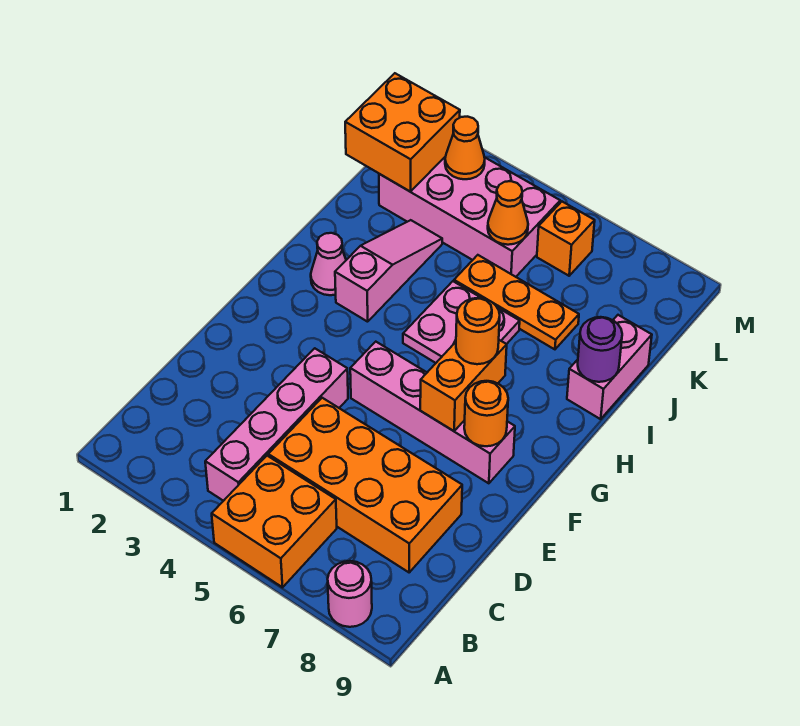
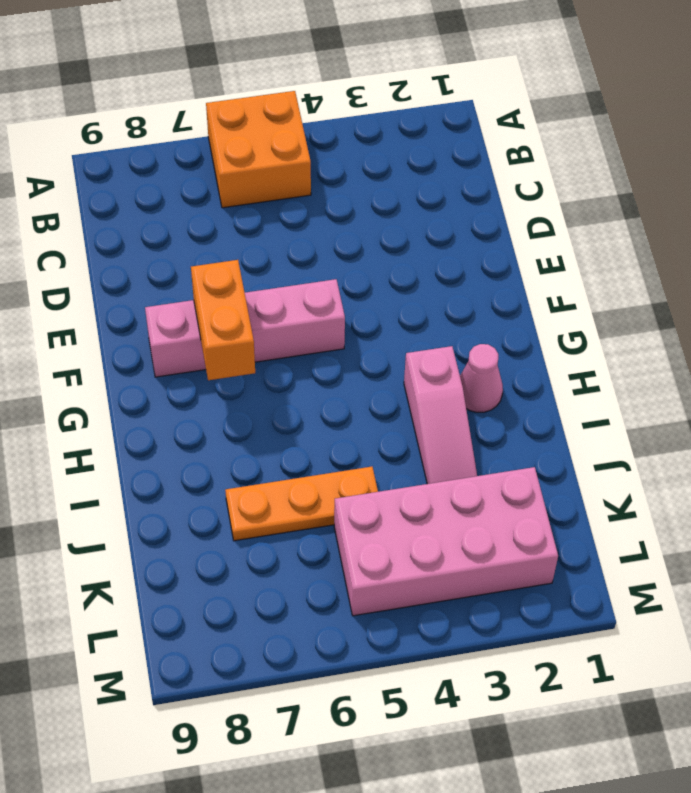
none -> pink 1x1 round brick [328,561,372,627]
none -> pink 1x4 brick [205,348,348,501]
none -> orange 2x4 brick [268,398,462,572]

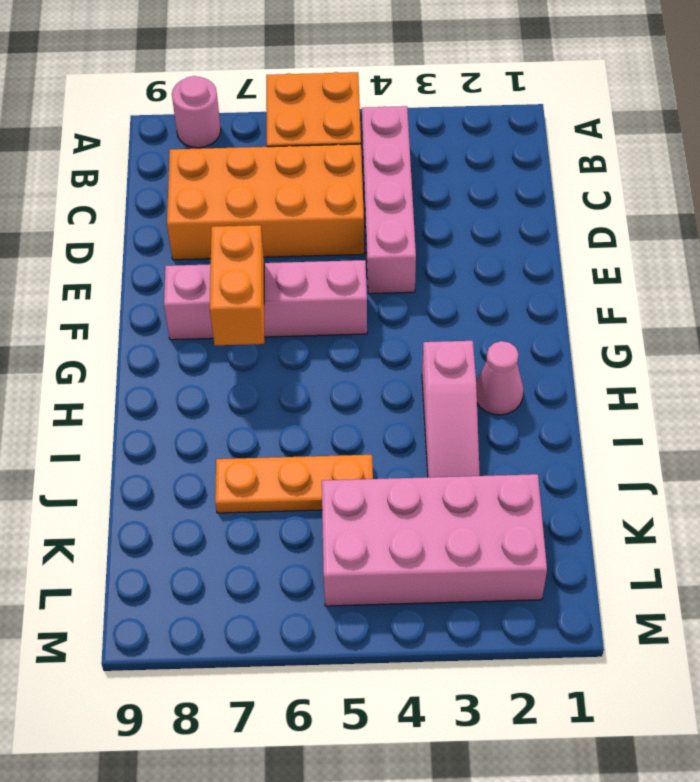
none -> pink 2x2 plate [403,281,520,363]
none -> pink 1x2 brick [567,315,652,419]
none -> orange 1x1 brick [537,202,595,276]

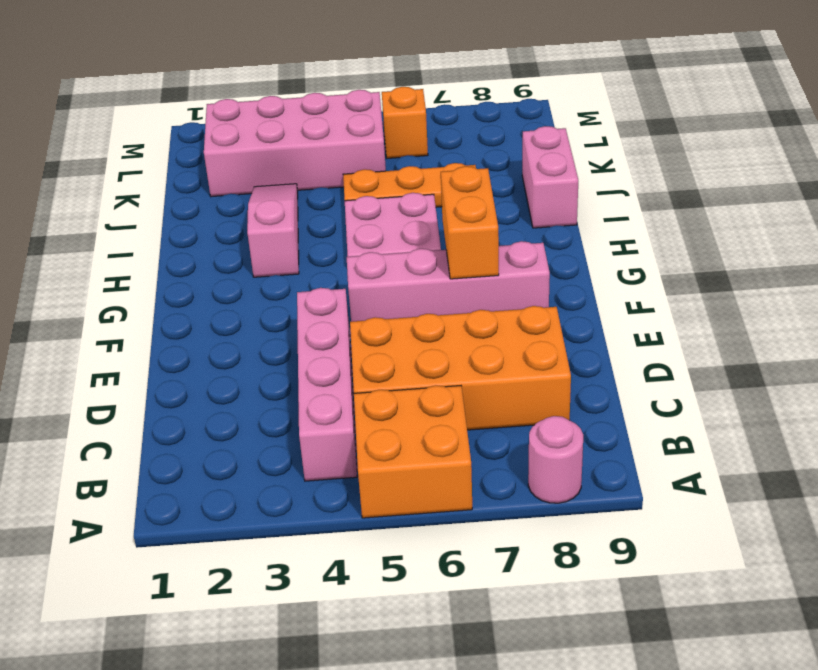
none -> pink 1x1 cone [311,233,346,295]
none -> orange 1x1 round brick [464,381,508,446]
none -> purple 1x1 round brick [578,317,622,382]

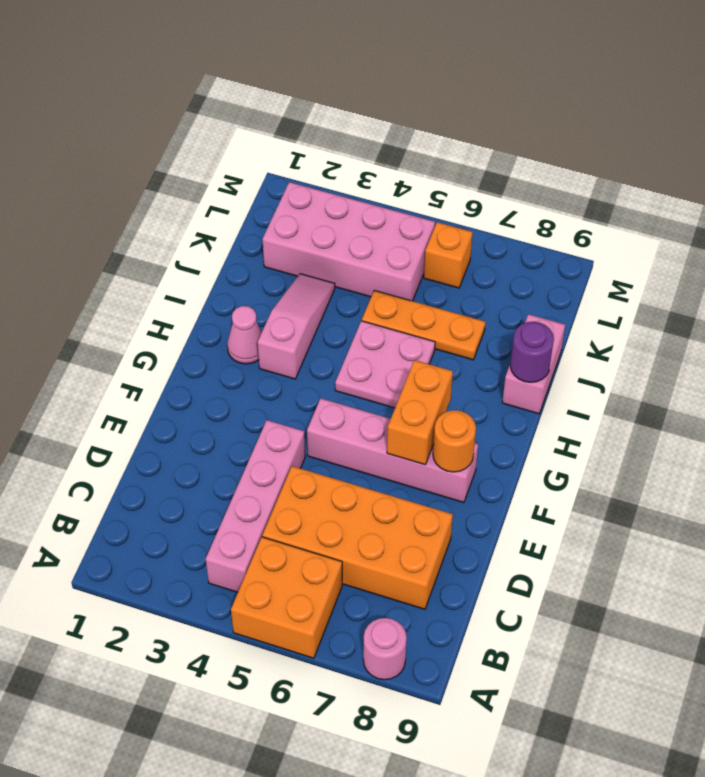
none -> orange 2x2 brick [345,73,460,192]
none -> orange 1x1 cone [488,181,528,245]
none -> orange 1x1 cone [445,117,485,179]

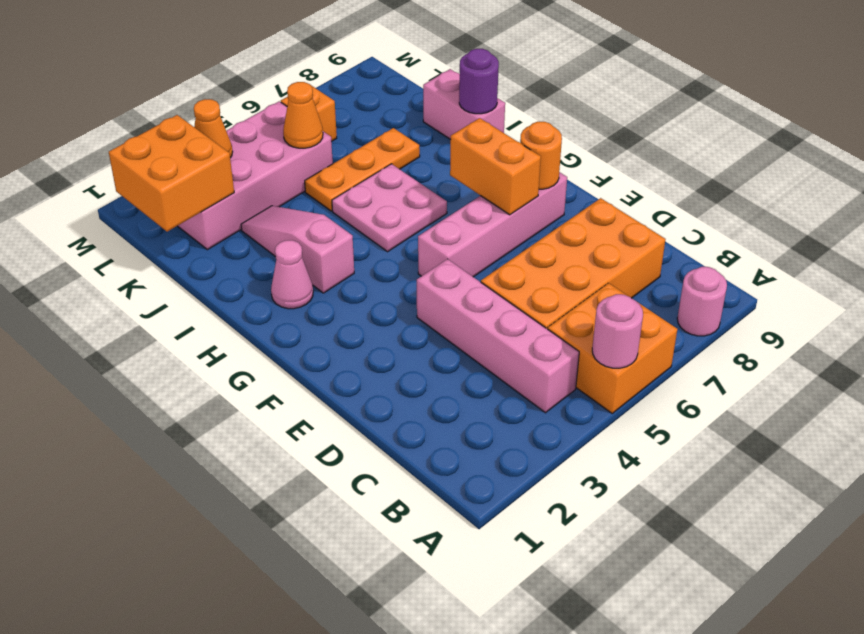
pink 1x1 round brick [592,294,643,368] -> none
none -> orange 1x1 round brick [456,298,500,364]

